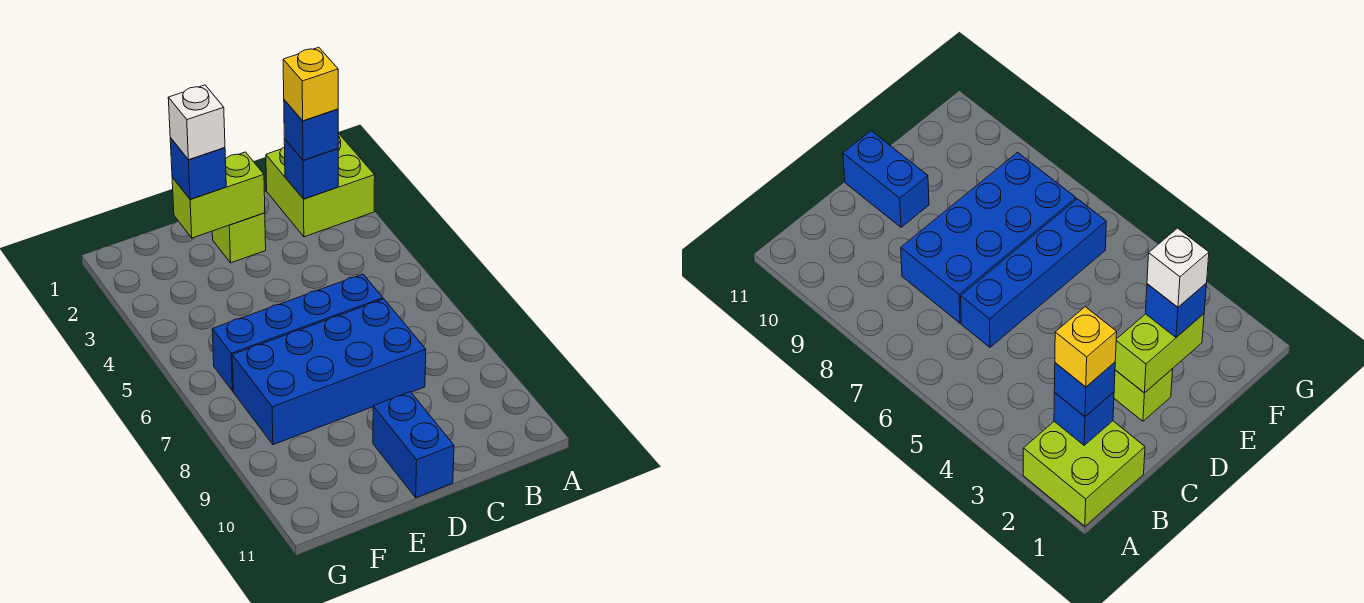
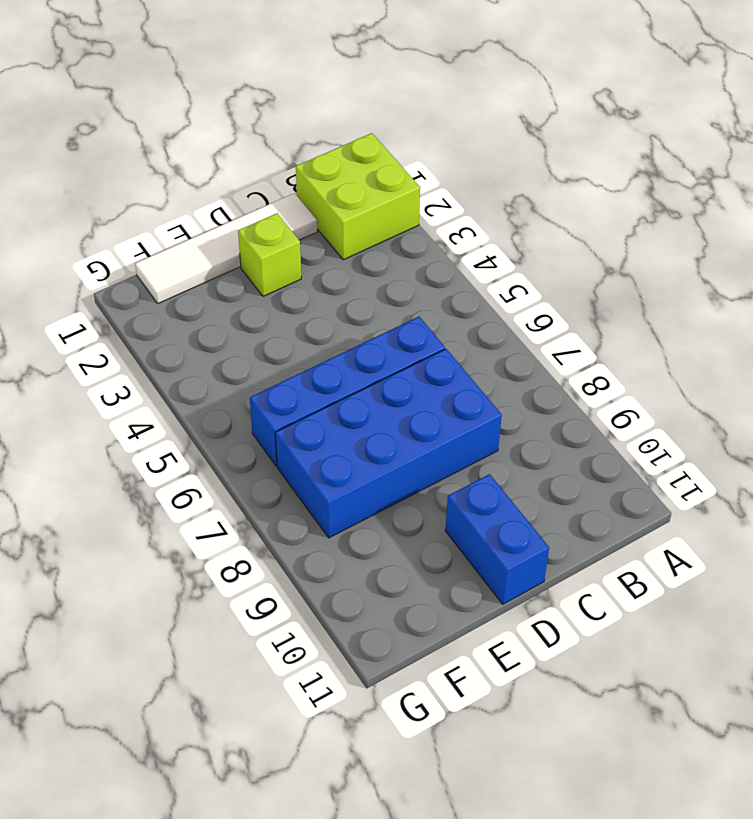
white 1x4 tile [135,193,317,304] -> none
none -> blue 1x1 brick [284,139,338,199]
none -> lime 1x2 brick [172,152,265,238]

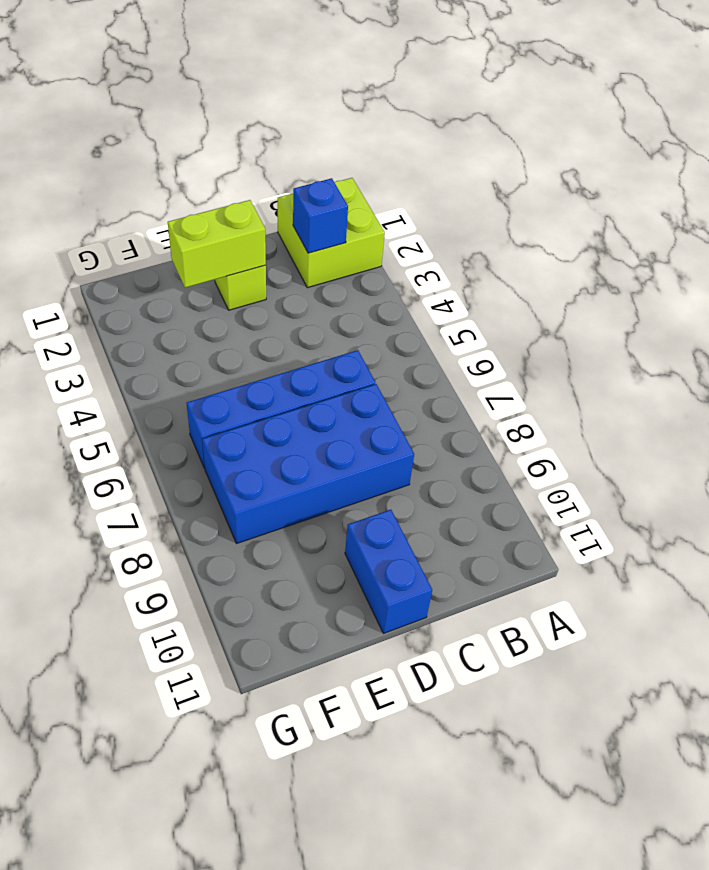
none -> blue 1x1 brick [284,100,338,160]
none -> blue 1x1 brick [170,138,226,199]

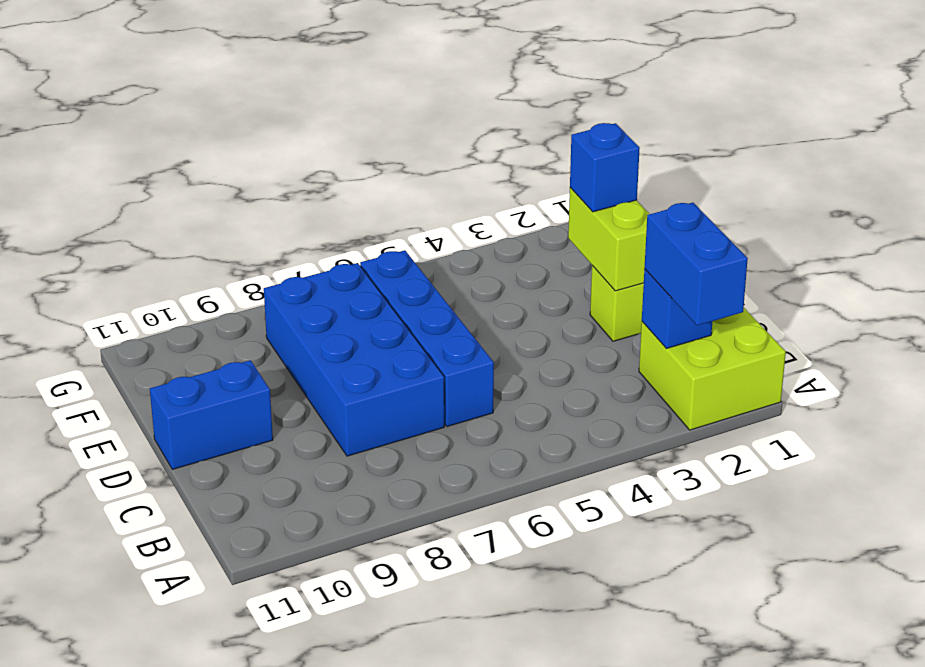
blue 1x2 brick [645,203,748,326] -> blue 1x1 brick [284,100,338,160]
none -> yellow 1x1 brick [283,47,338,121]
none -> white 1x1 brick [168,85,225,160]

